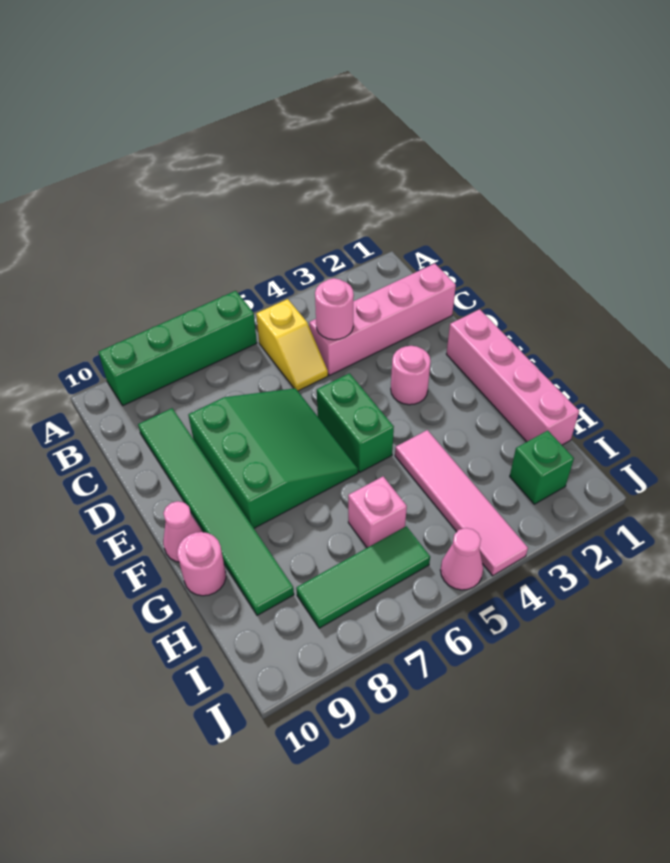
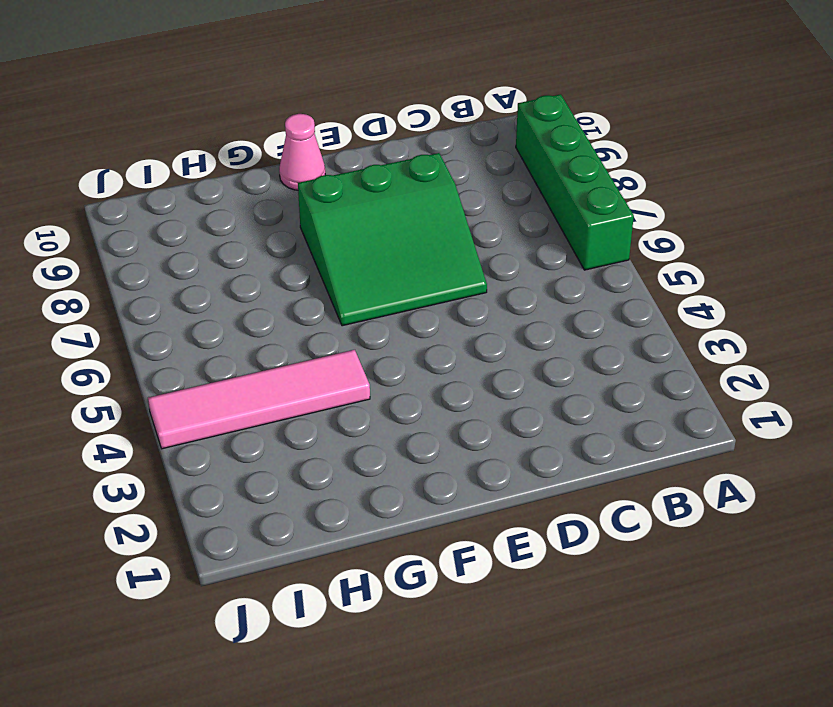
none -> yellow 1x2 slope [256,299,328,391]
none -> pink 1x4 brick [309,264,456,375]
none -> green 1x6 tile [138,408,294,615]

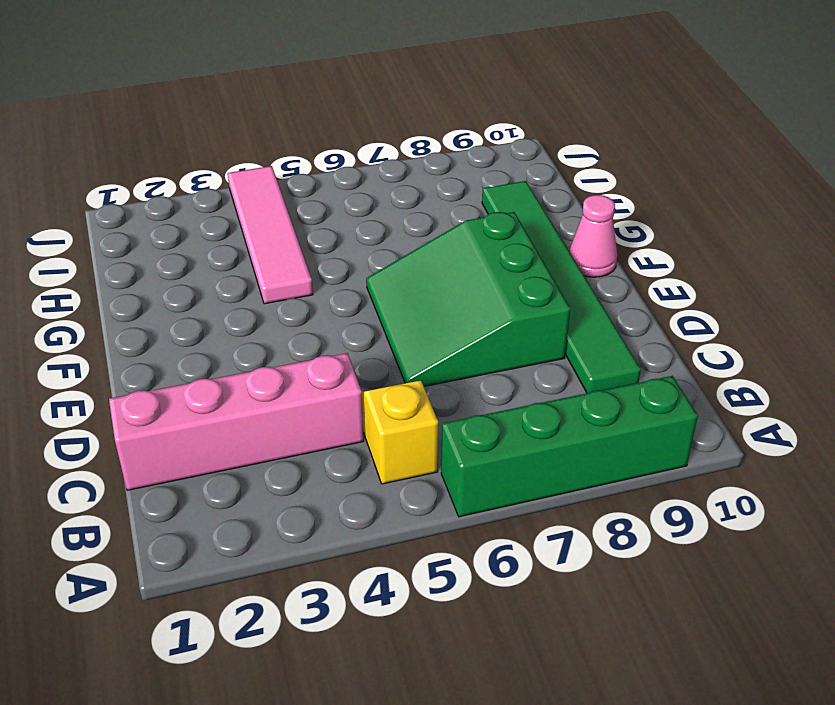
none -> pink 1x4 brick [446,309,579,445]
none -> pink 1x1 round brick [391,346,431,405]
none -> green 1x2 brick [317,373,394,472]

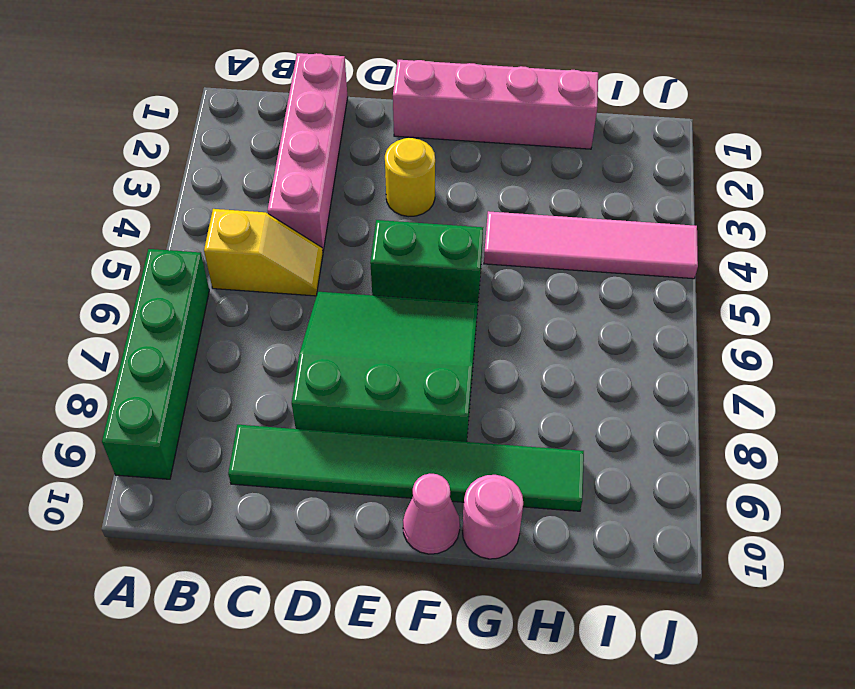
yellow 1x1 round brick [385,138,435,217] -> pink 1x1 round brick [391,346,431,405]
none -> pink 1x1 brick [348,477,407,548]
none -> green 1x1 brick [510,431,574,504]
none -> green 1x3 tile [296,526,430,628]

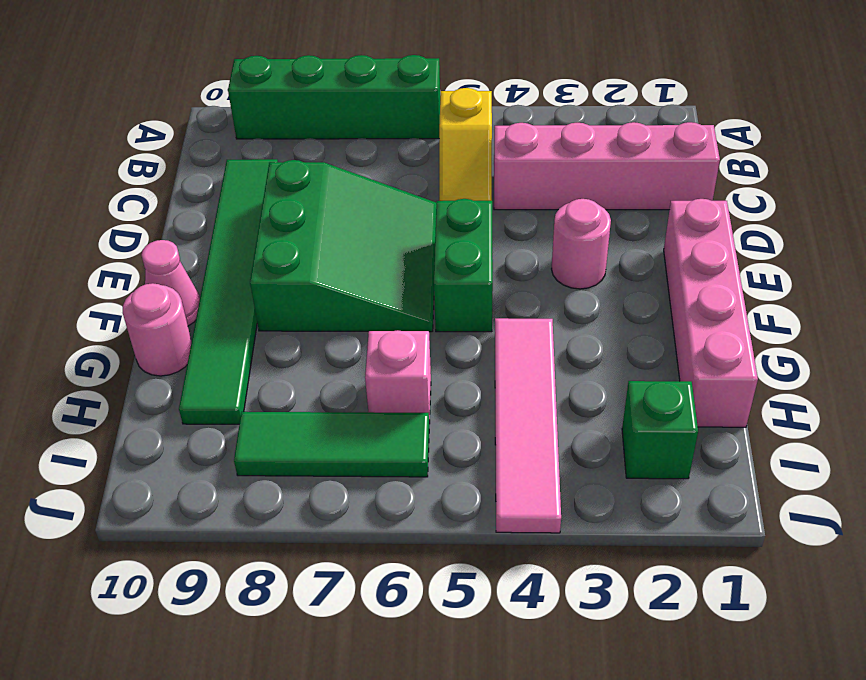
none -> pink 1x1 cone [440,528,483,590]
none -> pink 1x1 round brick [315,278,354,340]

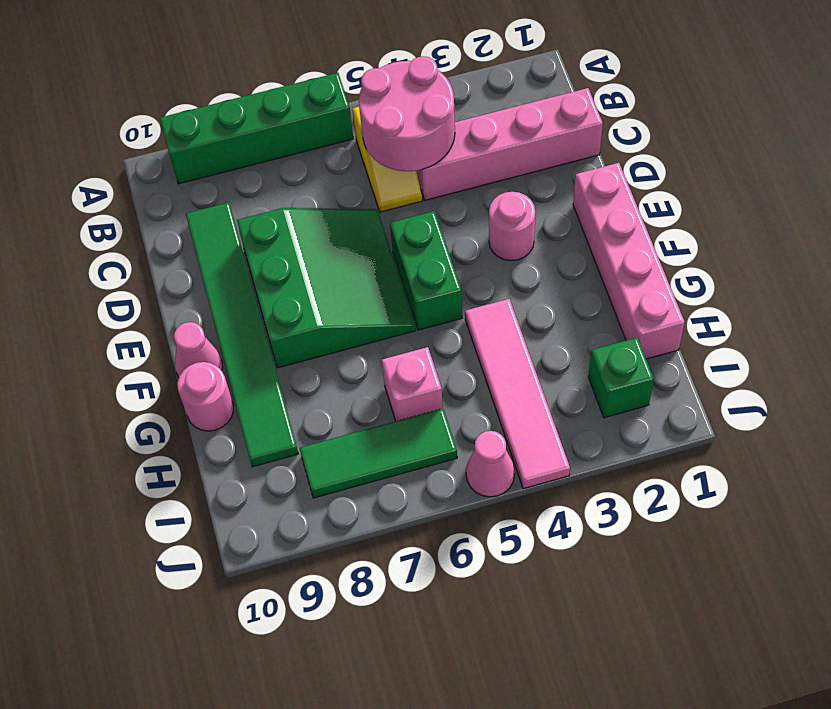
pink 2x2 round brick [359,56,455,171] -> pink 1x1 round brick [315,278,354,340]

